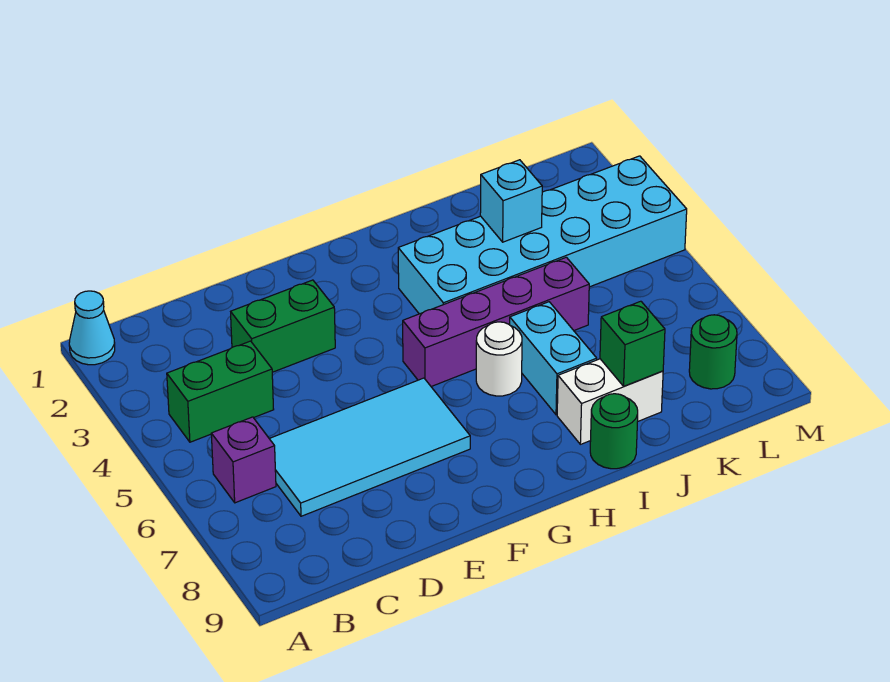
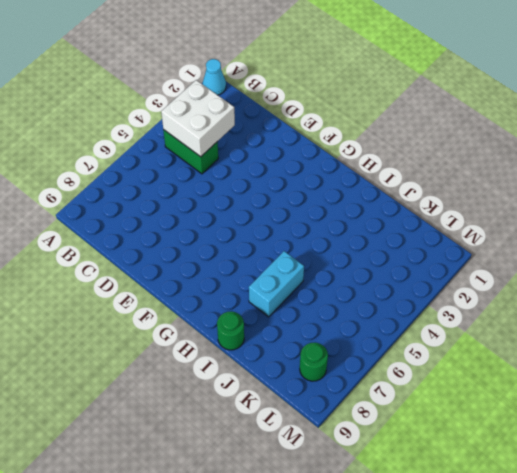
white 2x2 brick [161,80,235,157] -> none
none -> purple 1x1 brick [211,417,276,503]
none -> cyan 2x4 tile [269,378,470,516]
none -> green 1x2 brick [231,280,335,372]

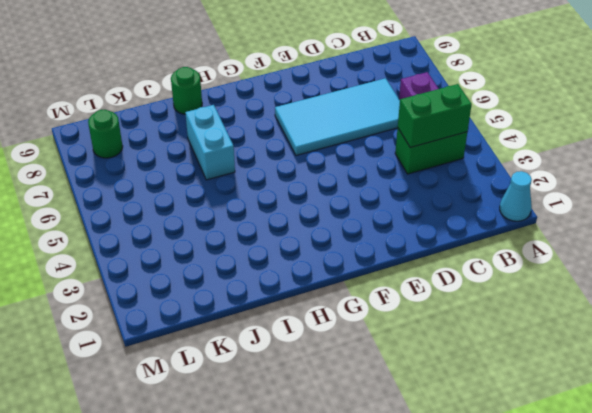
green 1x2 brick [398,84,472,147] -> green 1x2 brick moved to [231,280,335,372]
none -> purple 1x4 brick [403,257,589,387]
none -> cyan 2x6 brick [398,156,687,314]
none -> white 1x1 round brick [476,322,522,396]

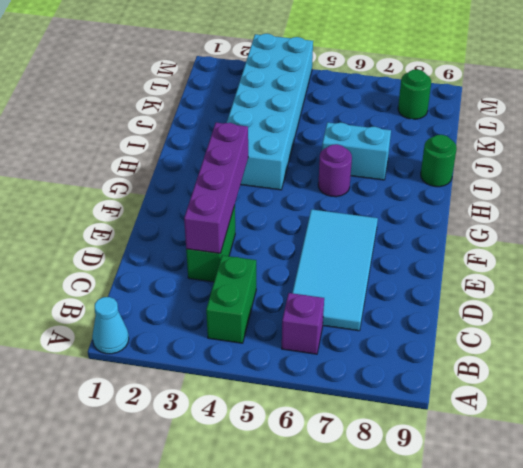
purple 1x4 brick [184,123,248,253] -> purple 1x4 brick moved to [403,257,589,387]
purple 1x1 round brick [318,144,352,197] -> white 1x1 round brick [476,322,522,396]
none -> white 1x2 brick [557,359,663,444]
none -> cyan 1x1 brick [480,160,542,242]
none -> green 1x1 brick [600,301,665,386]

